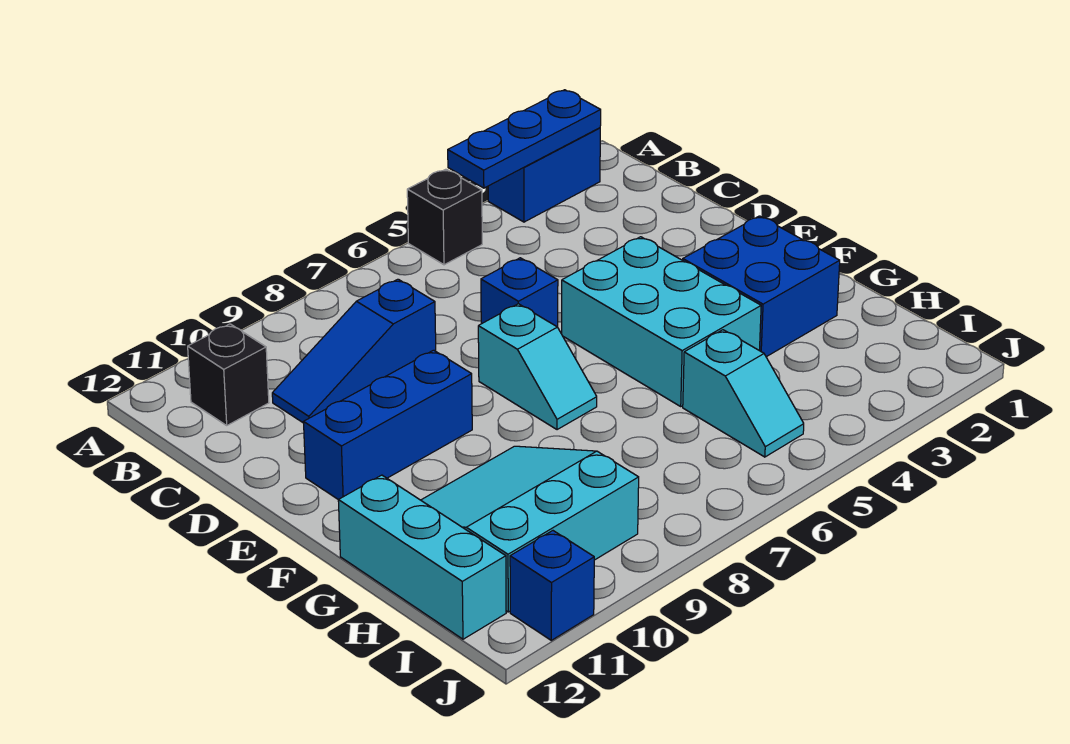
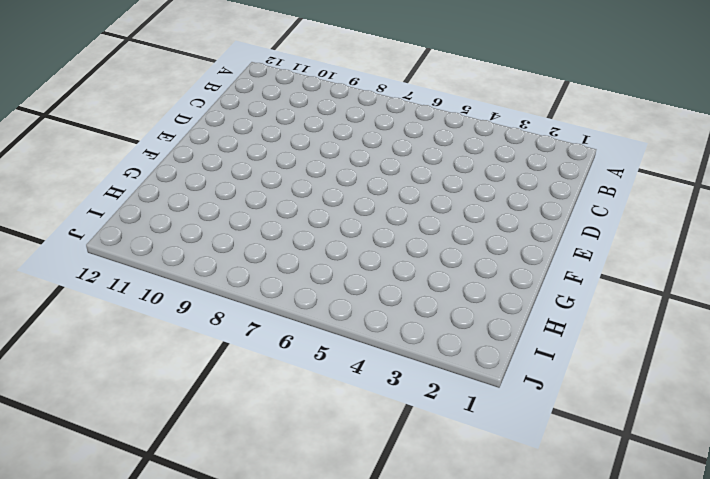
none -> blue 1x2 brick [488,128,600,222]
none -> black 1x1 brick [407,169,482,265]
none -> black 1x1 brick [188,324,269,425]

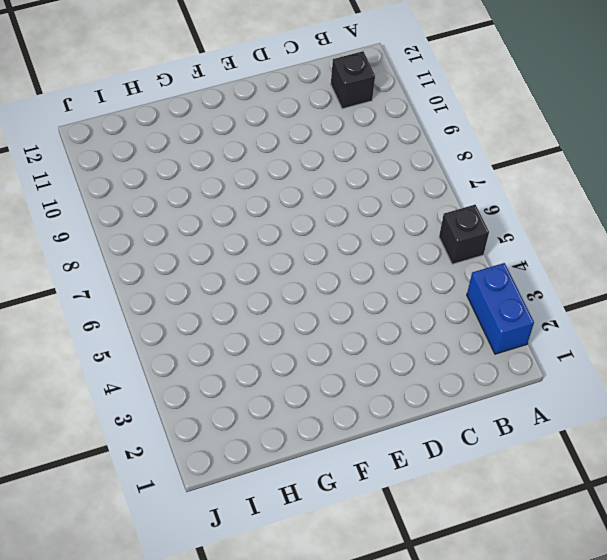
none -> blue 1x3 slope [272,279,436,423]
none -> blue 1x1 brick [481,258,558,327]
none -> cyan 2x3 brick [561,237,761,406]

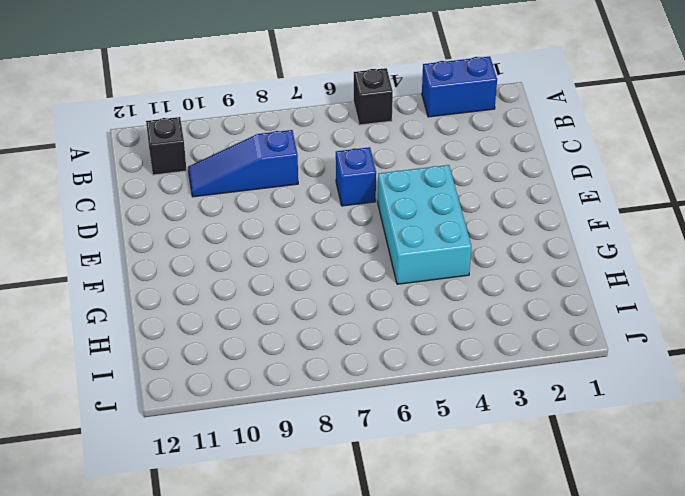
none -> cyan 1x2 slope [478,304,597,430]
none -> blue 1x3 brick [304,350,472,500]
none -> blue 2x2 brick [683,216,840,357]

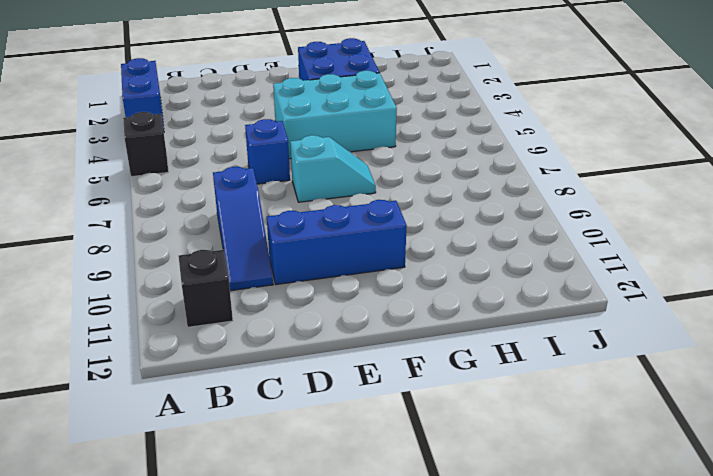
blue 1x3 brick [267,200,407,285] -> blue 1x3 brick turned to [304,350,472,500]
none -> cyan 3x3 slope [421,446,639,612]
none -> cyan 1x3 brick [338,475,506,639]
none -> cyan 1x2 slope [683,330,804,457]

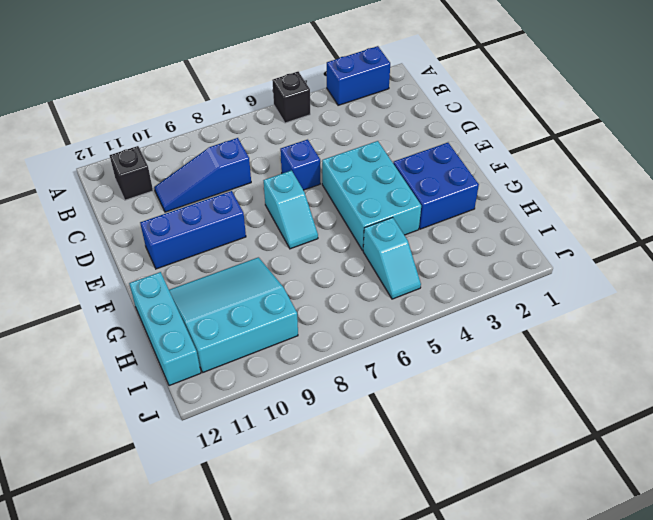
none -> blue 1x1 brick [510,531,594,640]
none -> blue 1x3 plate [448,90,601,188]

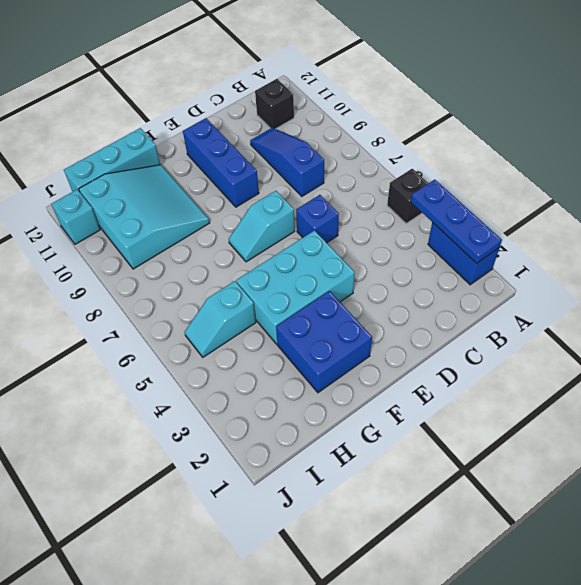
cyan 1x1 brick [52,190,100,244] -> blue 1x1 brick [510,531,594,640]

